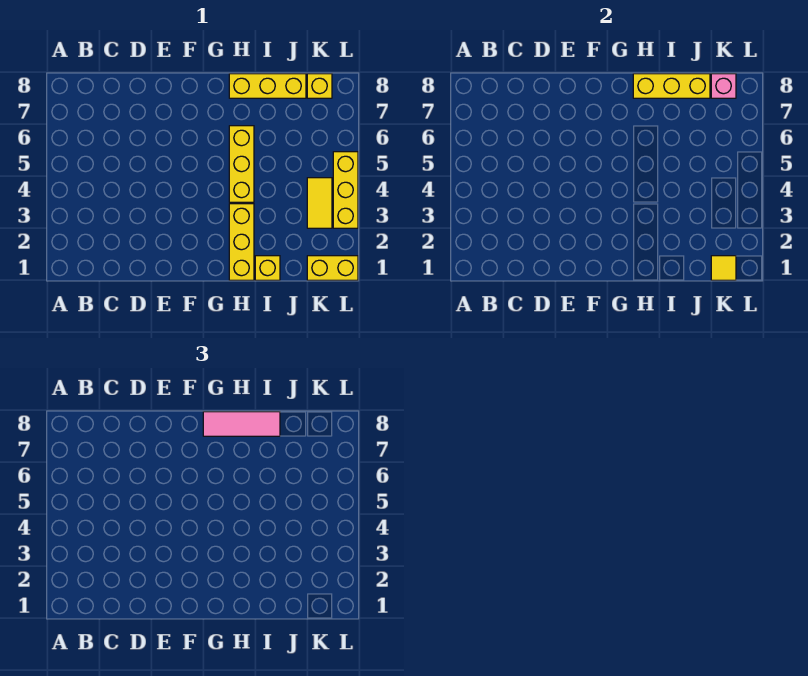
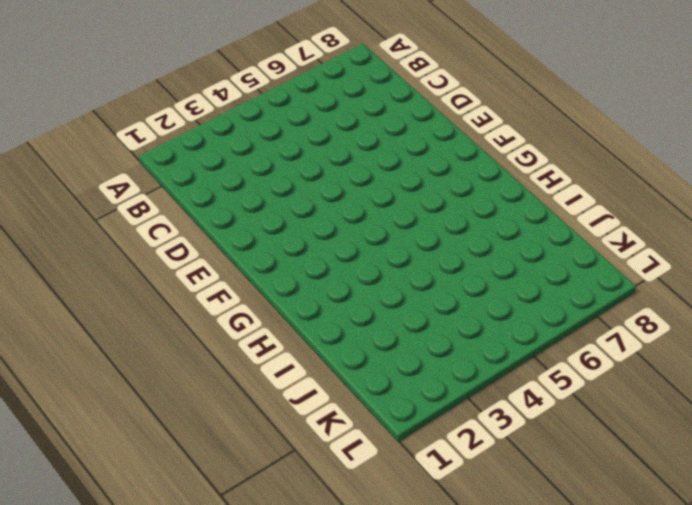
none -> yellow 1x3 brick [229,204,254,280]
none -> yellow 1x3 brick [229,126,254,202]
none -> yellow 1x3 brick [229,74,306,98]

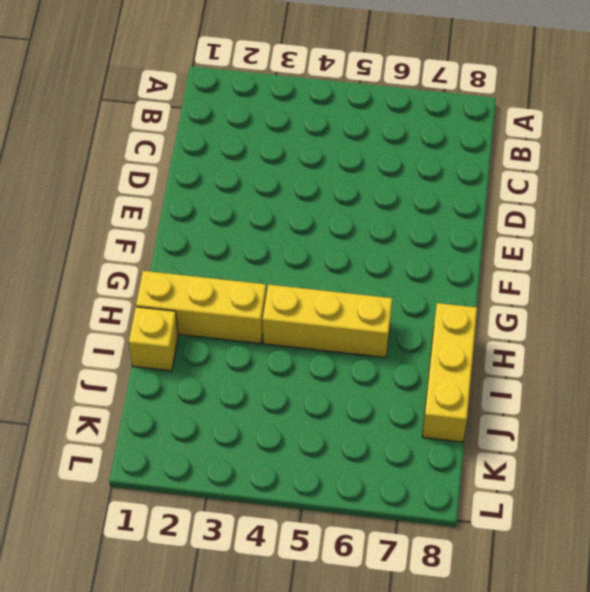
none -> yellow 1x2 brick [307,256,358,280]
none -> yellow 1x2 tile [307,178,332,228]
none -> yellow 1x1 brick [307,74,332,98]

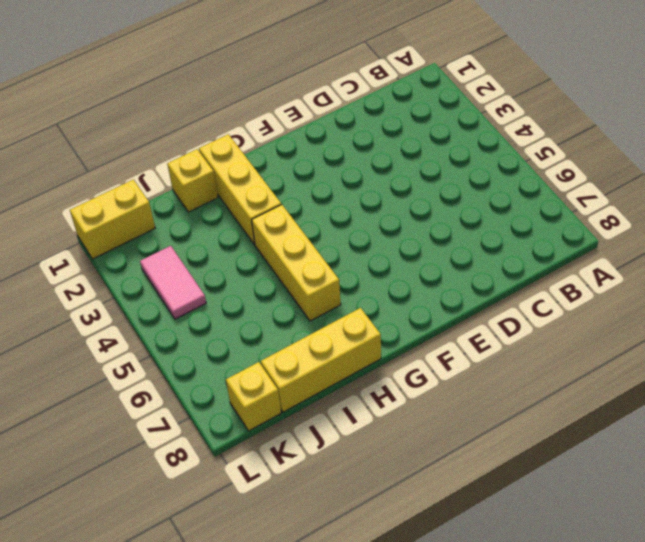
pink 1x2 tile [140,246,206,319] -> yellow 1x2 tile [307,178,332,228]
none -> yellow 1x3 brick [333,152,358,228]
none -> yellow 1x3 brick [633,74,710,98]
none -> yellow 1x1 tile [711,256,736,280]

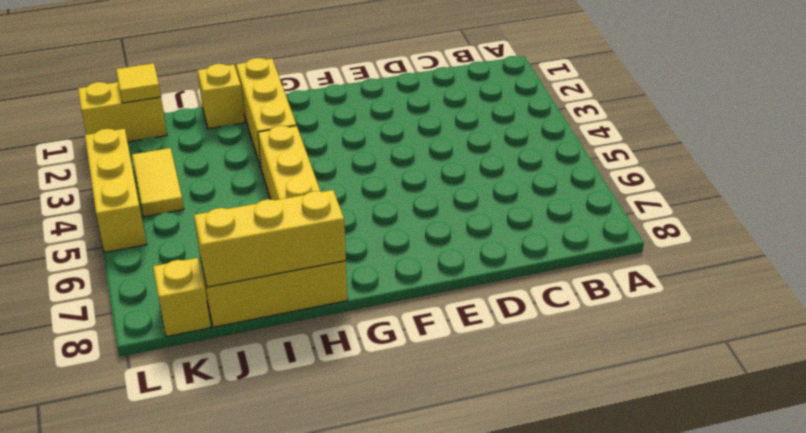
none -> pink 1x1 brick [711,74,736,98]
none -> pink 1x3 tile [203,412,280,436]

